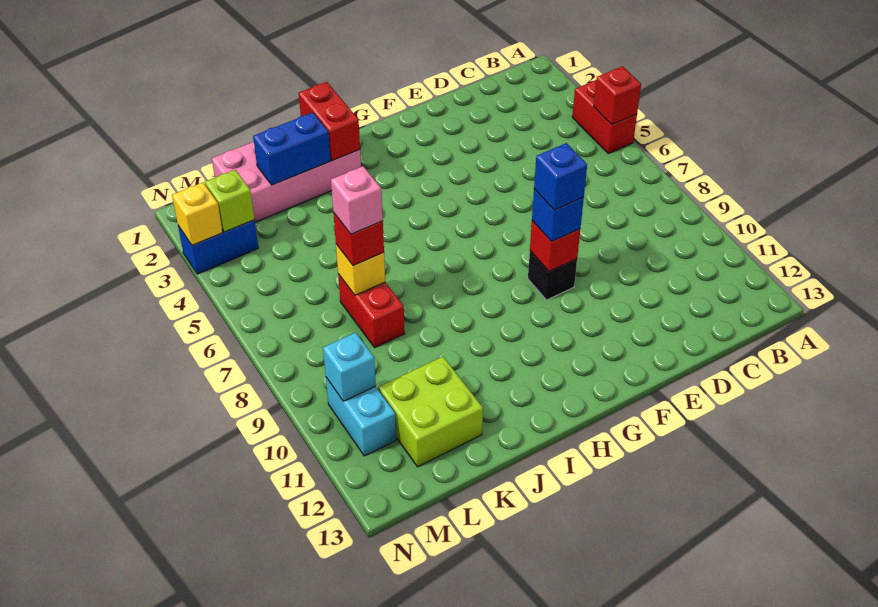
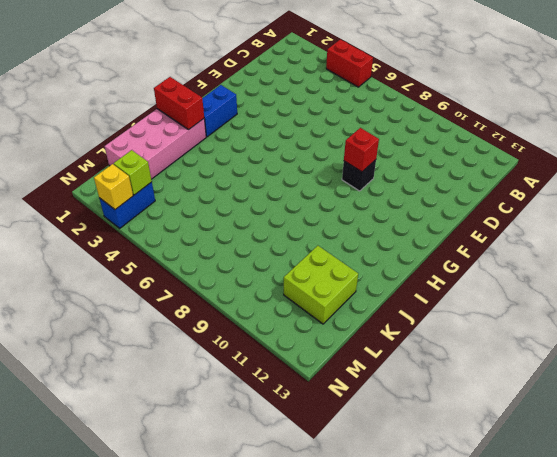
blue 1x2 brick [202,85,237,137] -> blue 1x2 brick moved to [253,113,331,185]
none -> red 1x2 brick [338,274,405,347]
none -> cyan 1x2 brick [326,378,396,456]
none -> red 1x1 brick [594,66,641,125]

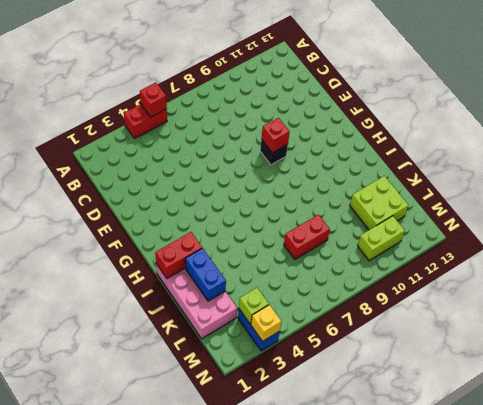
lime 1x2 brick [358,216,405,261] -> cyan 1x2 brick [326,378,396,456]
none -> yellow 1x1 brick [336,244,385,295]
none -> cyan 1x1 brick [323,333,376,401]
none -> blue 1x1 brick [532,189,584,242]

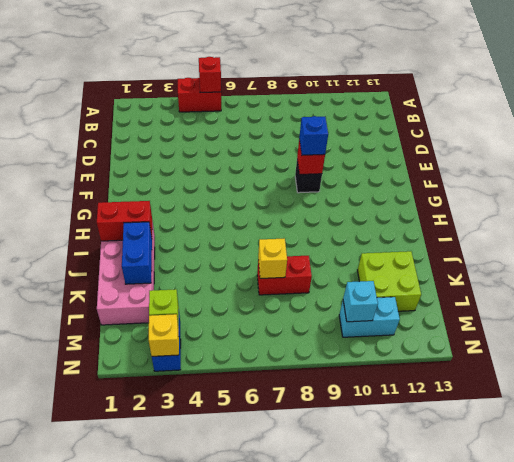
none -> red 1x1 brick [333,213,384,266]
none -> blue 1x1 brick [534,143,587,210]
none -> pink 1x1 brick [331,166,383,234]

